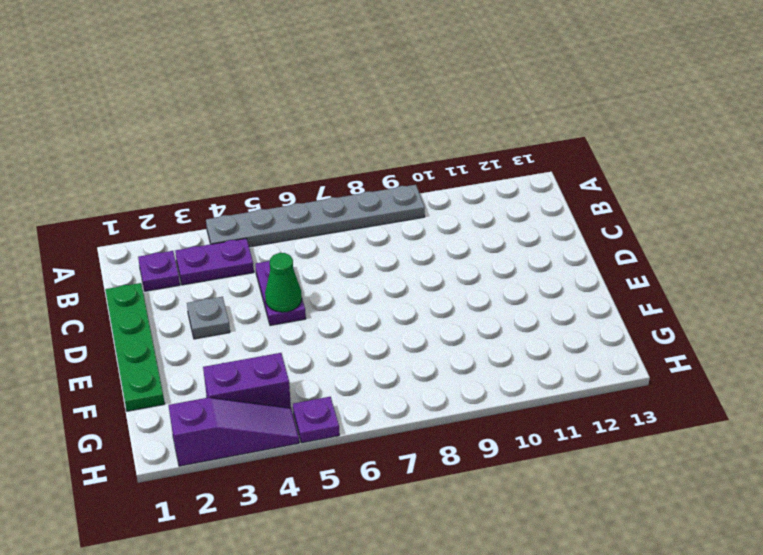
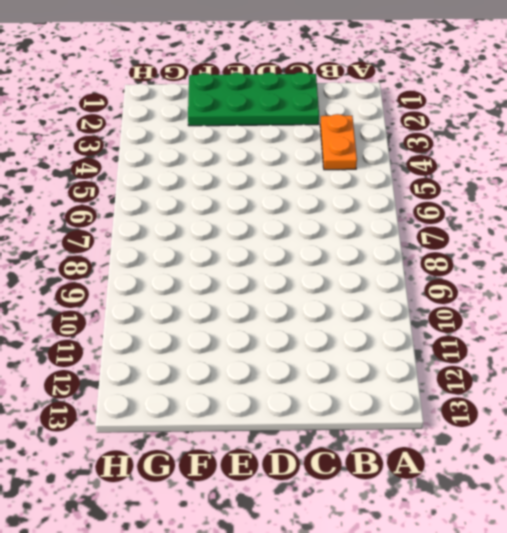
orange 1x2 plate [320,114,357,170] -> purple 1x2 plate [175,239,254,285]
green 2x4 plate [188,72,319,126] -> green 1x4 plate [105,283,165,411]
none -> grey 1x6 plate [206,185,425,247]
none -> purple 1x1 plate [138,251,180,291]

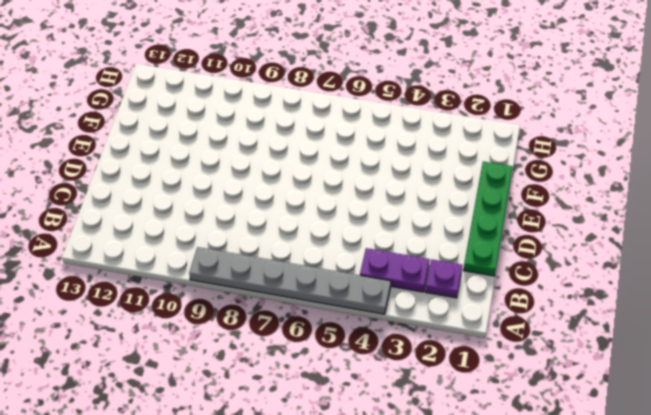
none -> purple 1x2 plate [255,261,306,326]
none -> grey 1x1 plate [187,297,230,339]

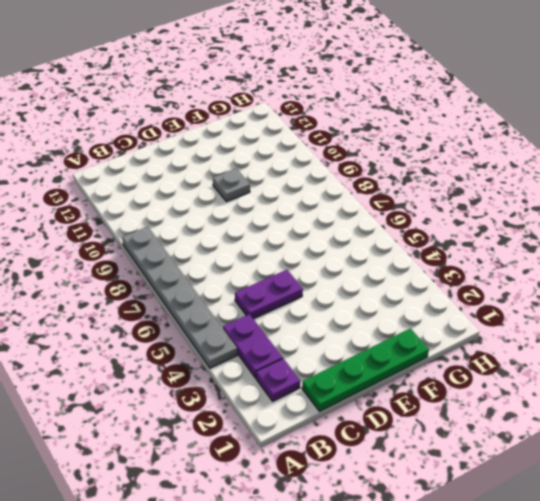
grey 1x1 plate [213,168,250,202] -> grey 1x1 plate moved to [187,297,230,339]
none -> purple 1x2 brick [203,353,291,408]
none -> purple 1x3 slope [169,397,299,466]

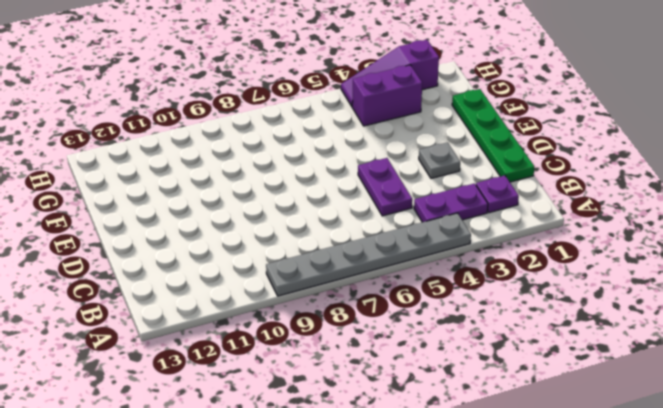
none -> purple 1x1 plate [293,397,339,443]
none -> green 1x1 cone [265,253,302,312]

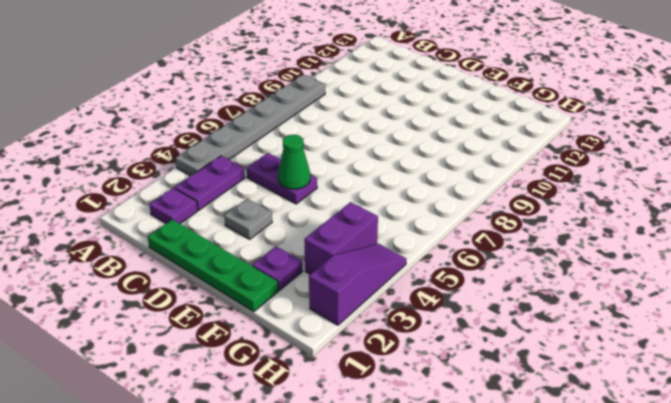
purple 1x1 plate [252,246,303,290] -> purple 1x1 plate moved to [293,397,339,443]

